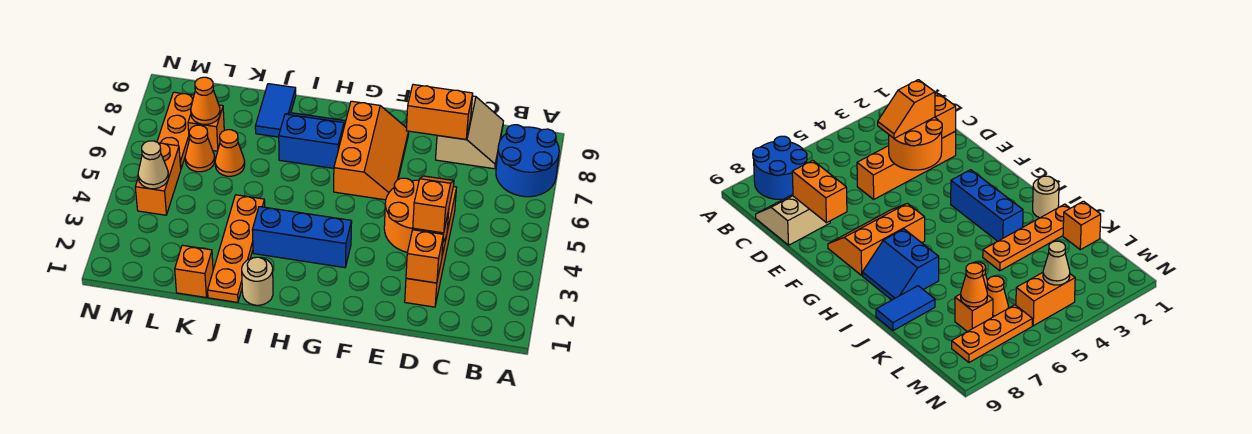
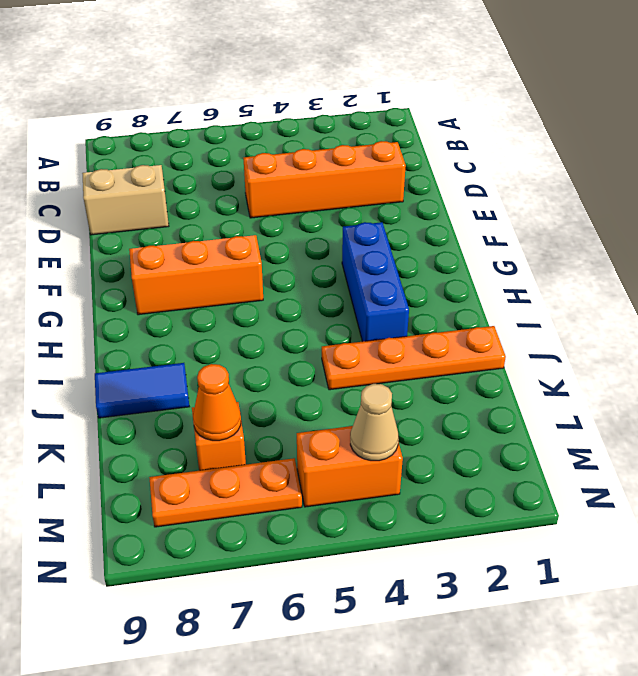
none -> blue 2x2 round brick [496,125,559,197]
none -> blue 2x2 slope [279,113,346,168]
none -> tan 1x1 round brick [242,257,273,305]

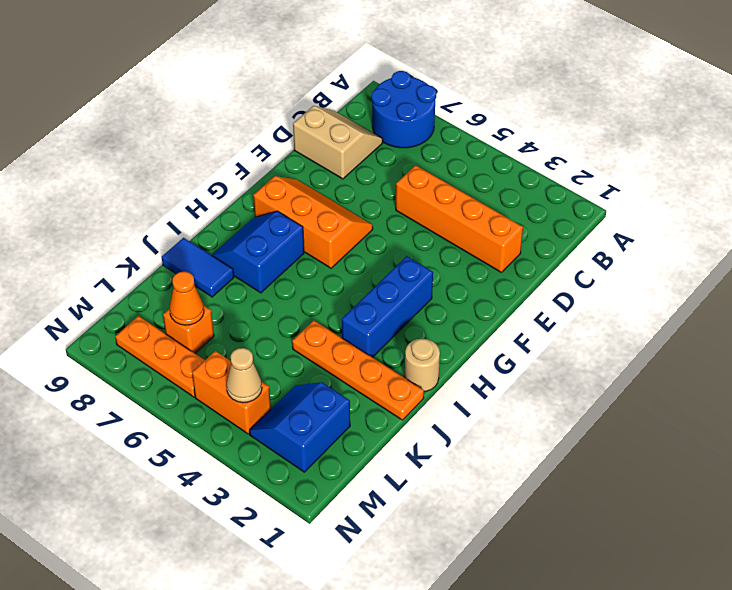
blue 2x2 slope [249,382,350,472] -> none
none -> orange 1x1 brick [175,245,213,297]
none -> orange 1x1 cone [215,130,245,176]
none -> orange 1x1 cone [185,125,215,172]

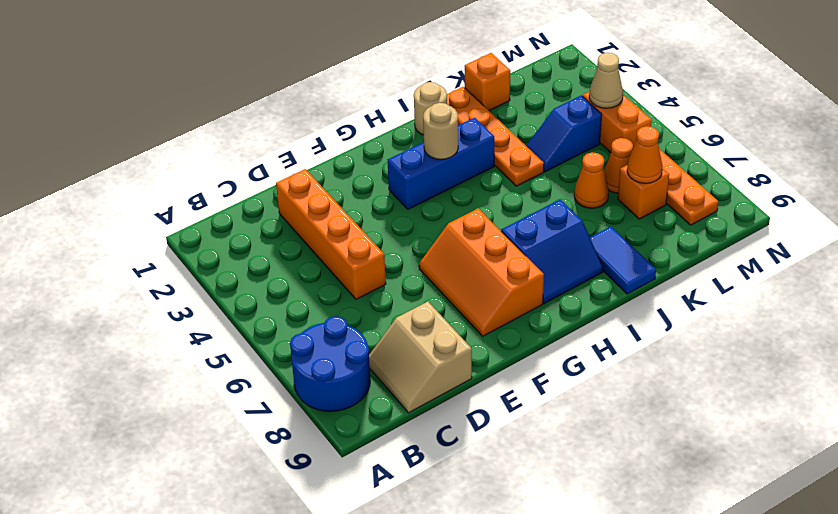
tan 1x1 round brick [423,103,458,159] -> none
blue 1x2 slope [527,96,602,172] -> none
none -> orange 1x1 brick [406,230,443,283]
none -> orange 2x2 round brick [384,178,449,252]
none -> orange 1x2 brick [406,85,473,139]

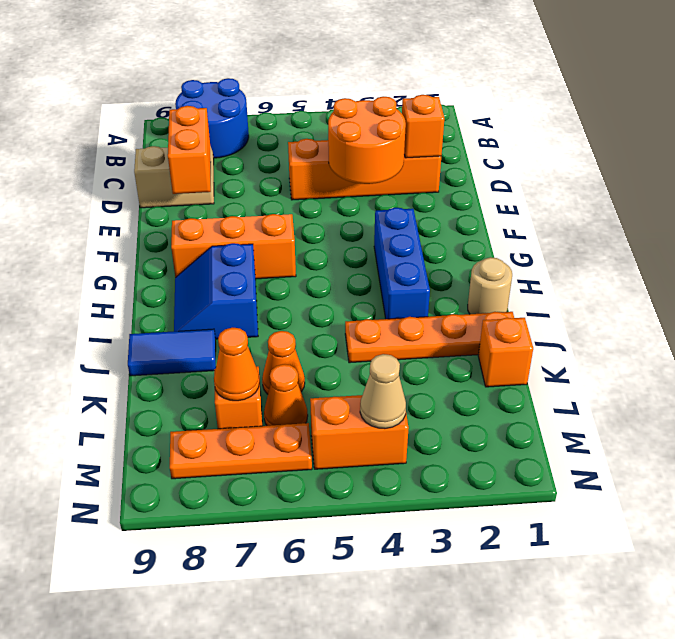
none -> orange 1x2 slope [413,176,454,233]

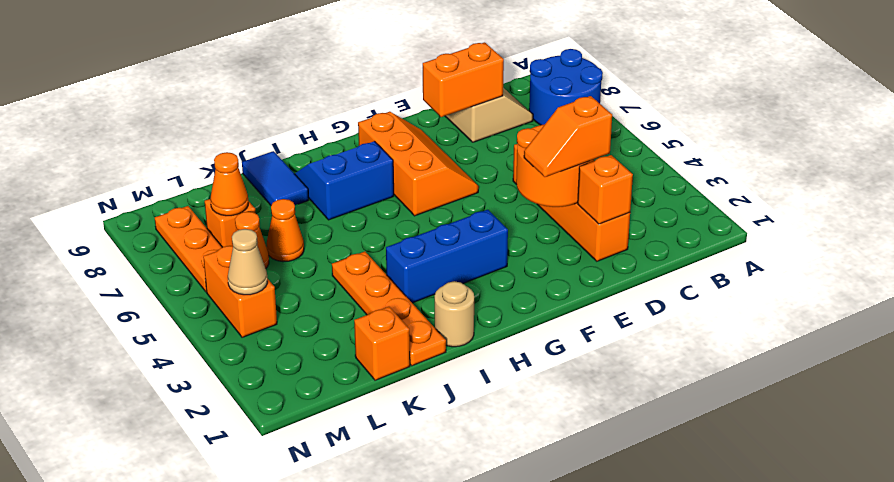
orange 1x2 slope [524,96,612,177] -> orange 1x2 slope turned to [413,176,454,233]

